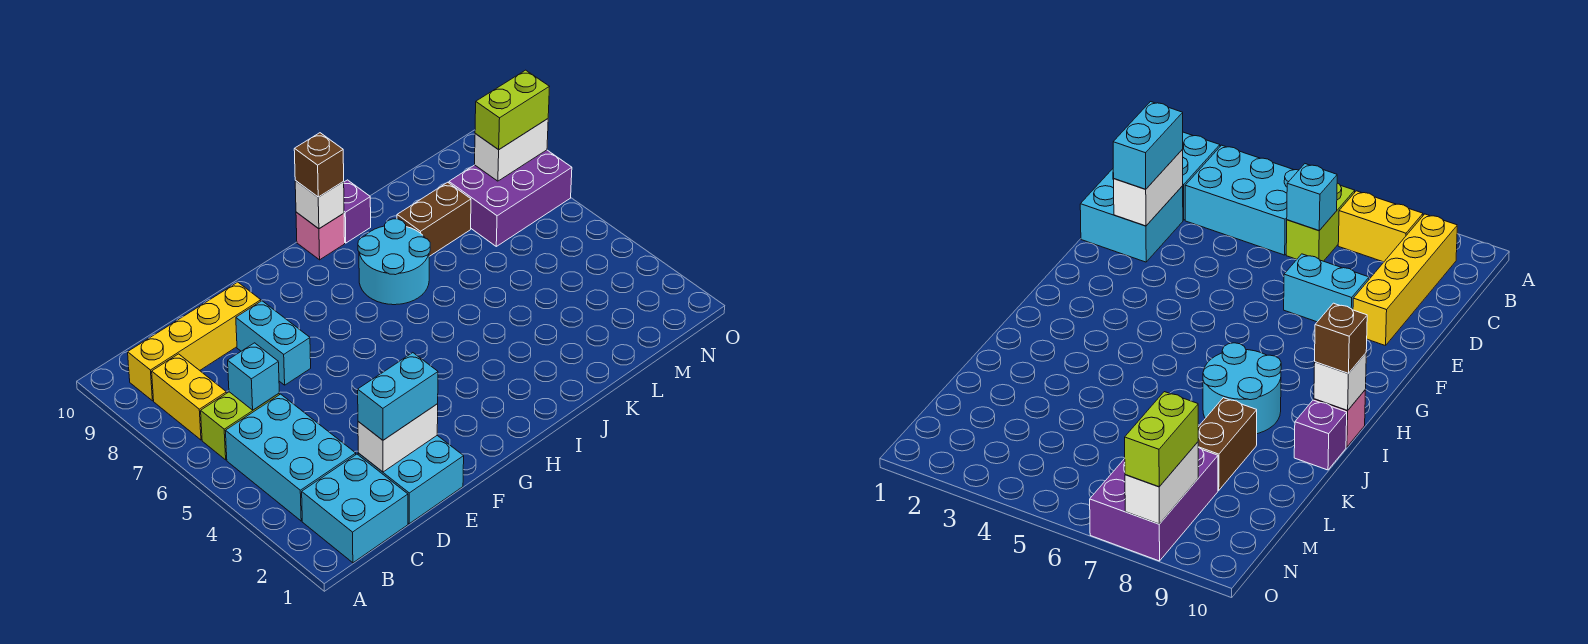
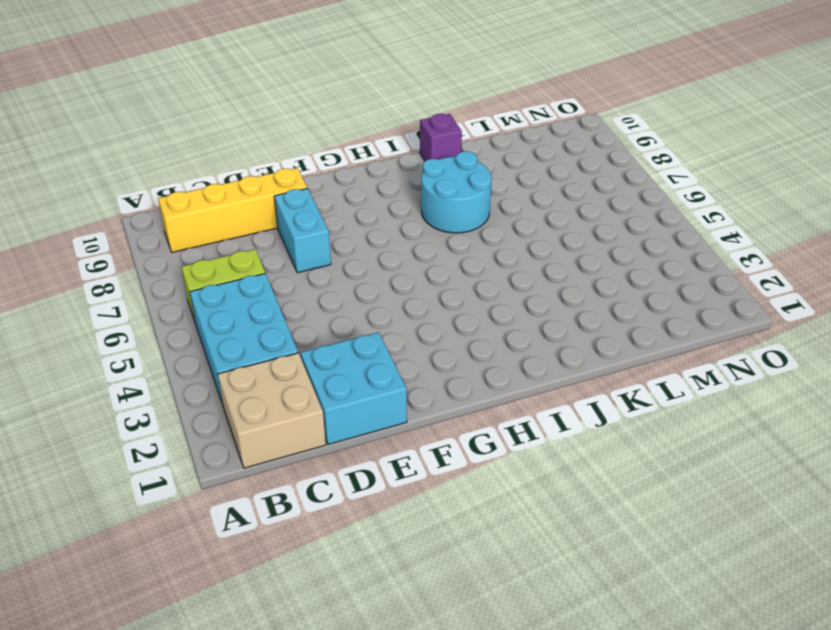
tan 2x2 brick [218,353,326,468] -> cyan 2x2 brick [302,454,408,563]
none -> yellow 1x2 brick [152,354,226,440]
none -> pink 1x1 brick [296,212,345,260]
none -> brown 1x2 brick [397,182,471,256]

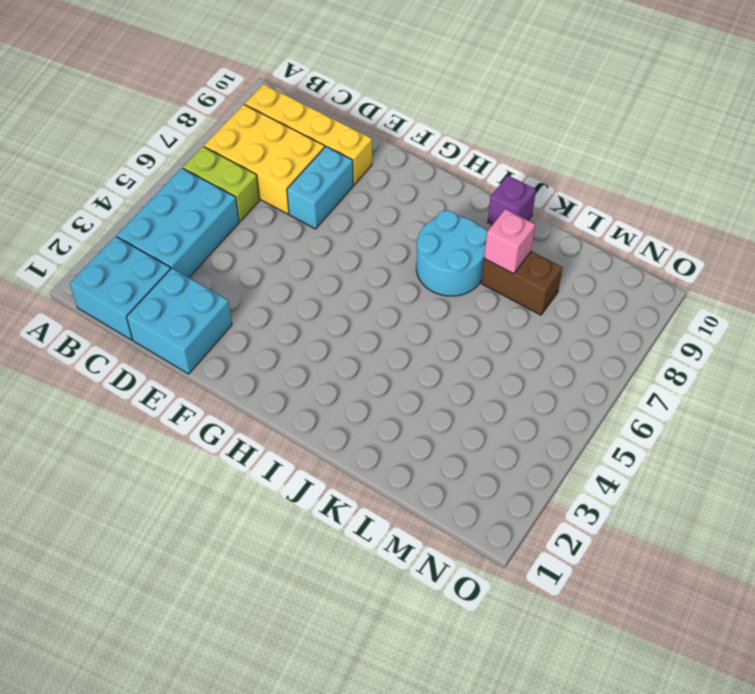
yellow 2x3 brick [204,104,325,214] -> yellow 1x2 brick [152,354,226,440]
pink 1x1 brick [484,209,535,274] -> pink 1x1 brick moved to [296,212,345,260]
none -> purple 2x3 brick [449,150,572,246]
none -> cyan 1x1 brick [228,343,279,410]
none -> white 1x2 brick [358,404,438,472]

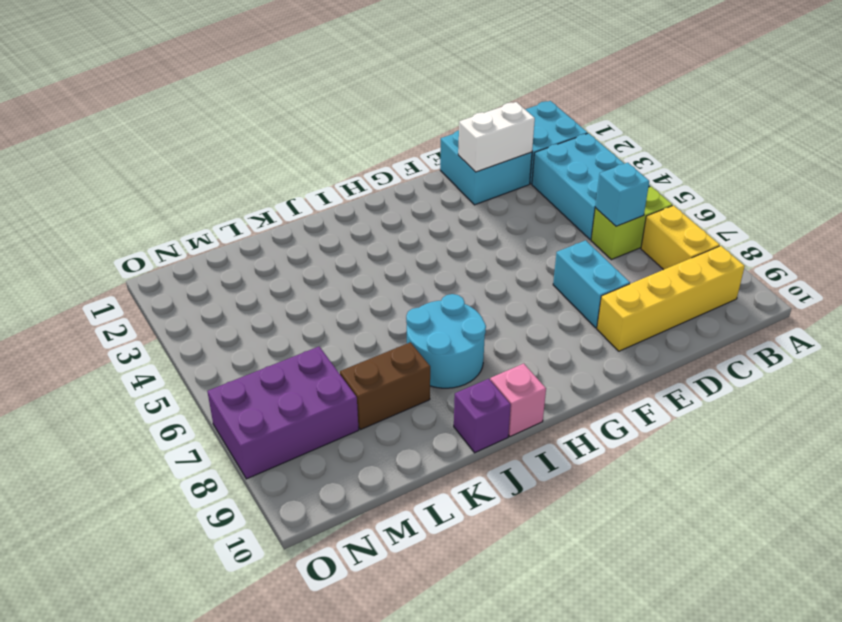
none -> white 1x1 brick [295,181,344,229]
none -> white 1x2 brick [475,119,548,181]
none -> cyan 1x2 brick [358,353,438,440]

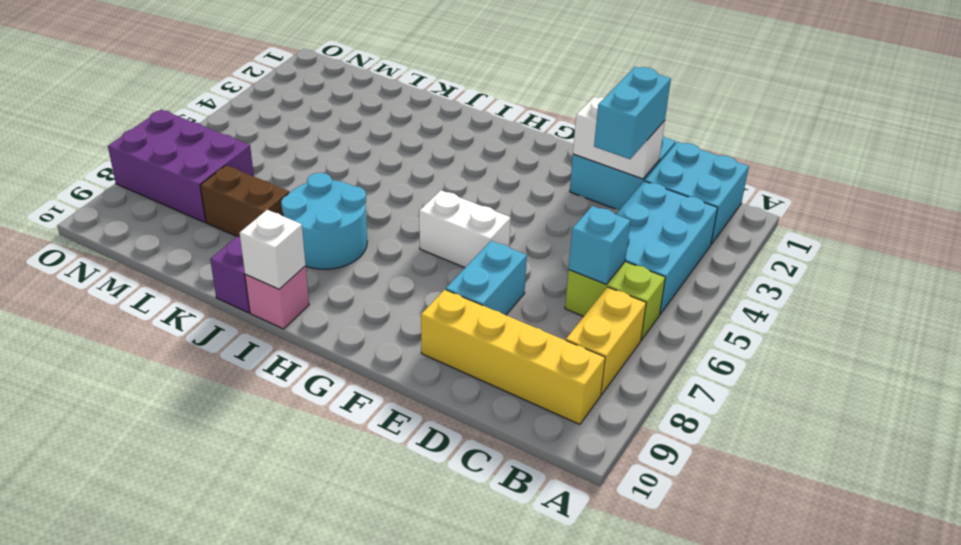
cyan 1x2 brick [594,67,671,159] -> cyan 1x2 brick turned to [358,353,438,440]
white 1x2 brick [419,190,511,268] -> white 1x2 brick moved to [475,119,548,181]
none -> brown 1x1 brick [294,133,344,197]
none -> lime 1x2 brick [475,70,549,150]

